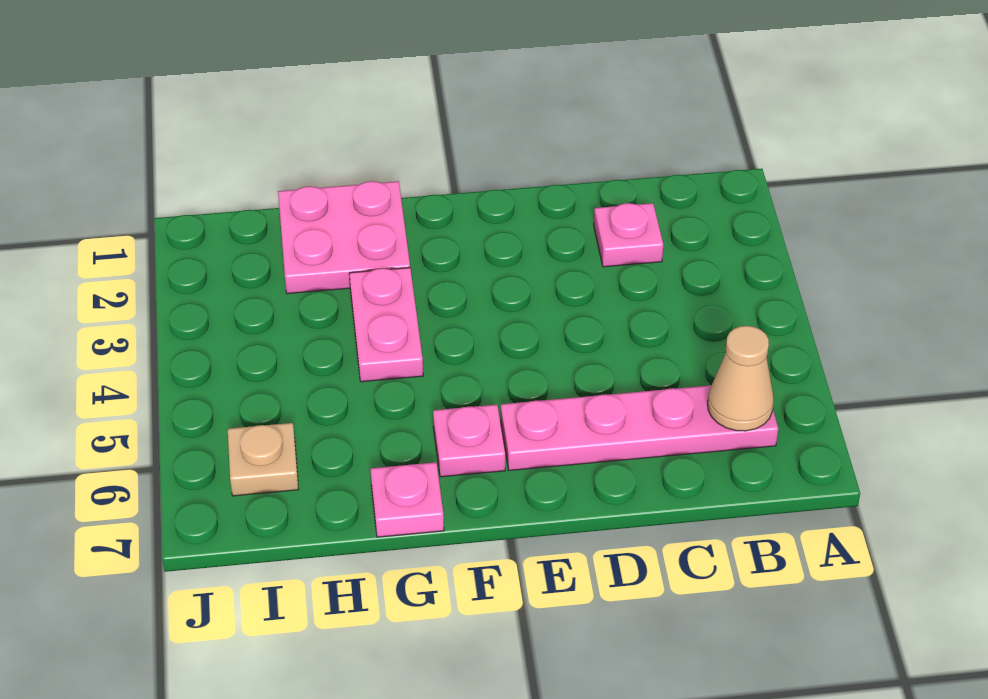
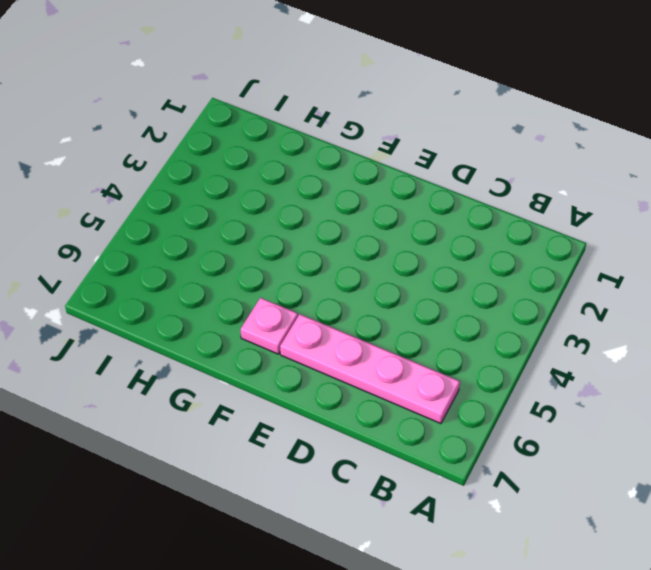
none -> pink 1x1 plate [594,203,663,267]
none -> pink 2x2 plate [278,181,410,294]

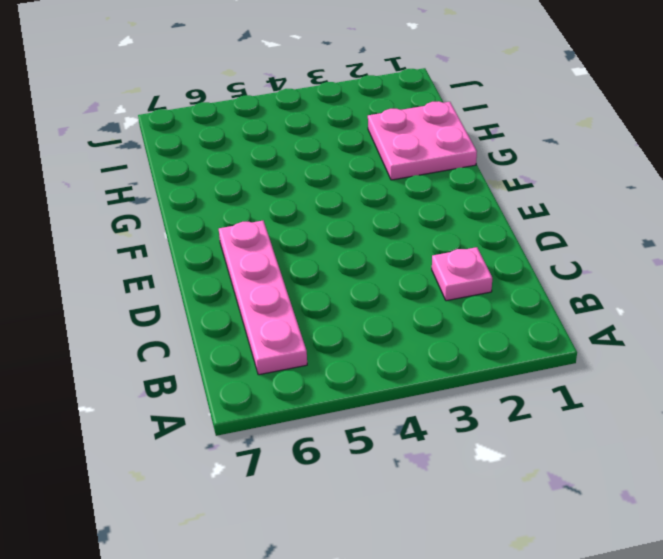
none -> pink 1x1 plate [433,405,505,477]
none -> pink 1x2 plate [349,268,423,382]

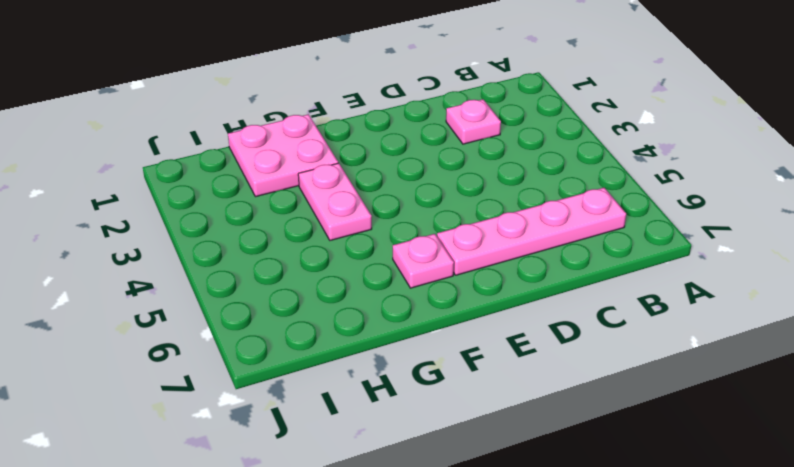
none -> pink 1x1 plate [370,462,444,537]
none -> tan 1x1 plate [228,423,299,496]

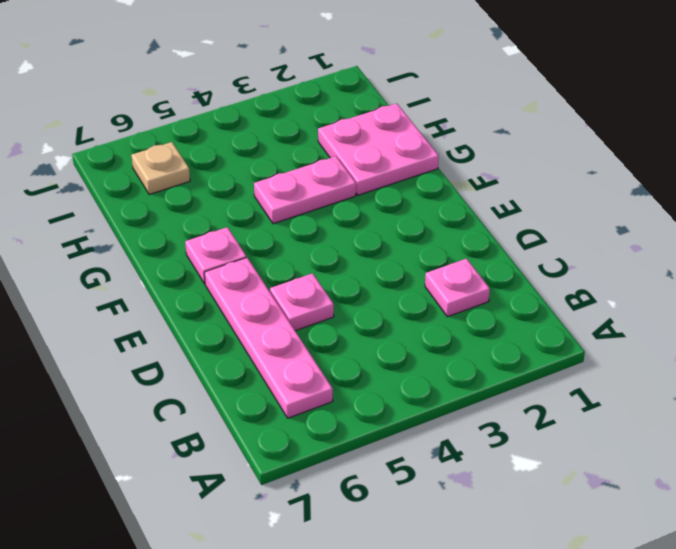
pink 1x1 plate [270,273,334,331] -> pink 1x1 plate moved to [370,462,444,537]
none -> tan 1x1 cone [708,326,774,431]

